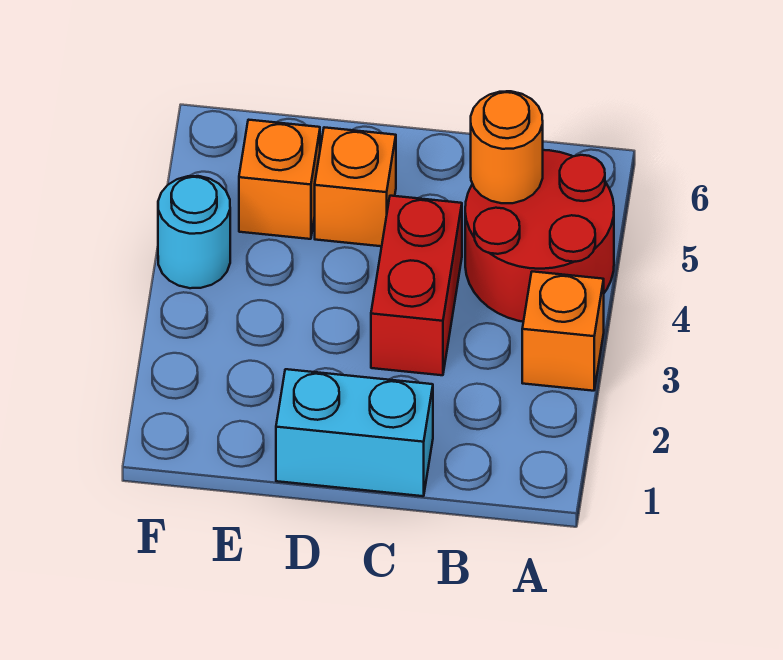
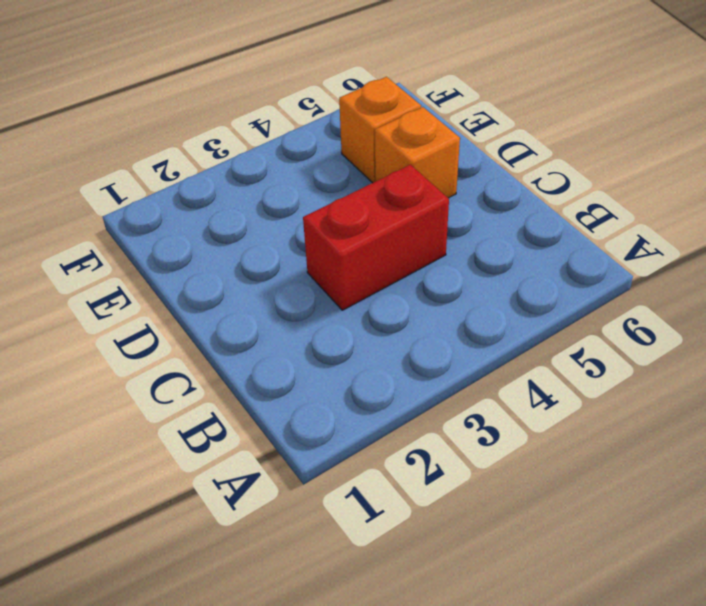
none -> orange 1x1 brick [522,272,604,391]
none -> red 2x2 round brick [465,150,614,322]

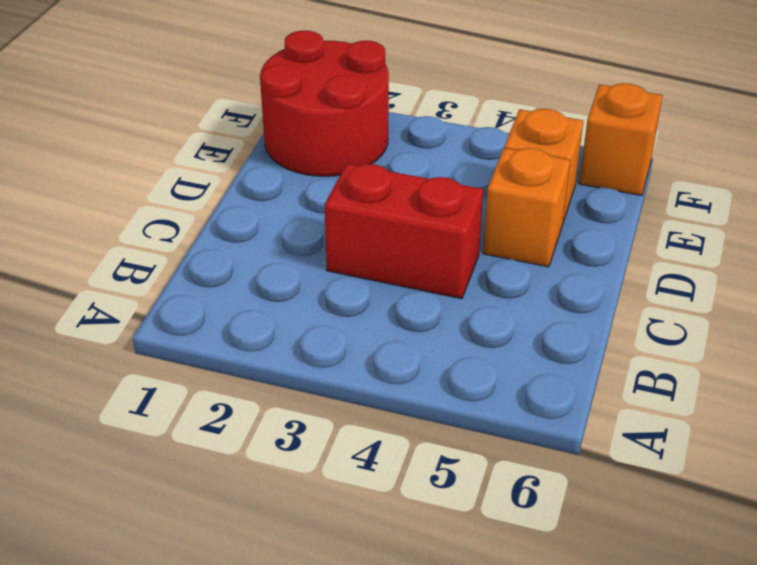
red 2x2 round brick [260,30,389,176] -> red 2x2 round brick moved to [465,150,614,322]
orange 1x1 brick [579,83,662,196] -> orange 1x1 brick moved to [522,272,604,391]
none -> cyan 1x2 brick [276,369,433,496]
none -> cyan 1x1 round brick [158,176,230,288]

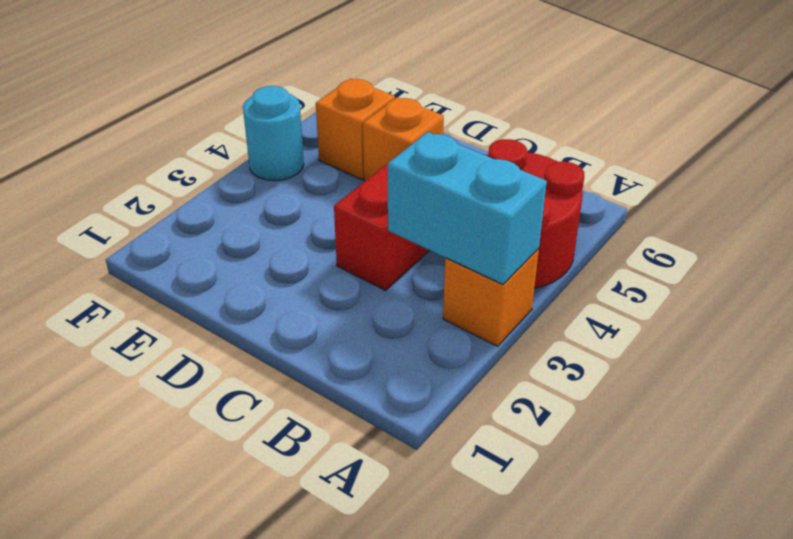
cyan 1x2 brick [388,132,547,284] -> cyan 1x2 brick moved to [276,369,433,496]
none -> orange 1x1 round brick [471,91,543,203]

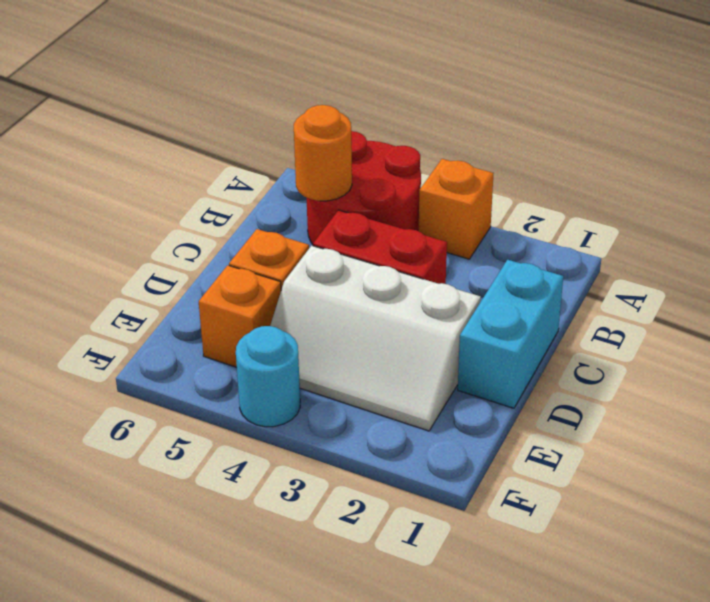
white 2x3 slope [270,246,481,431] -> none

